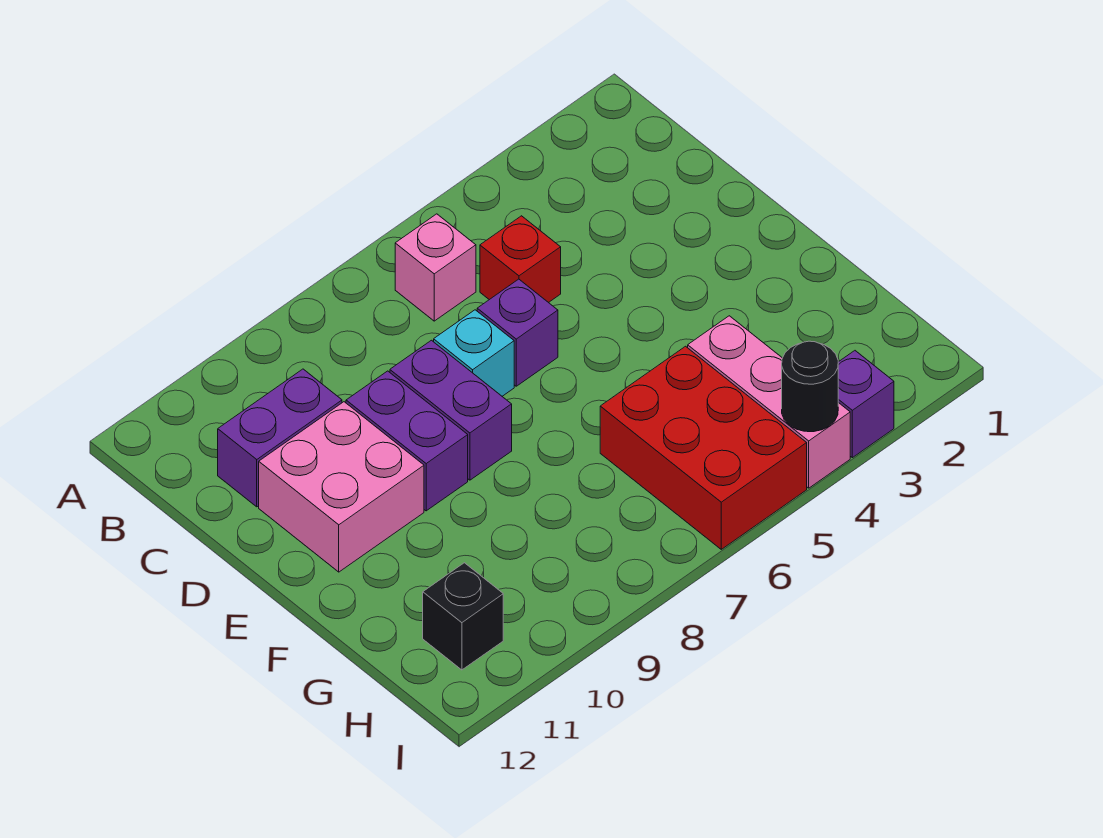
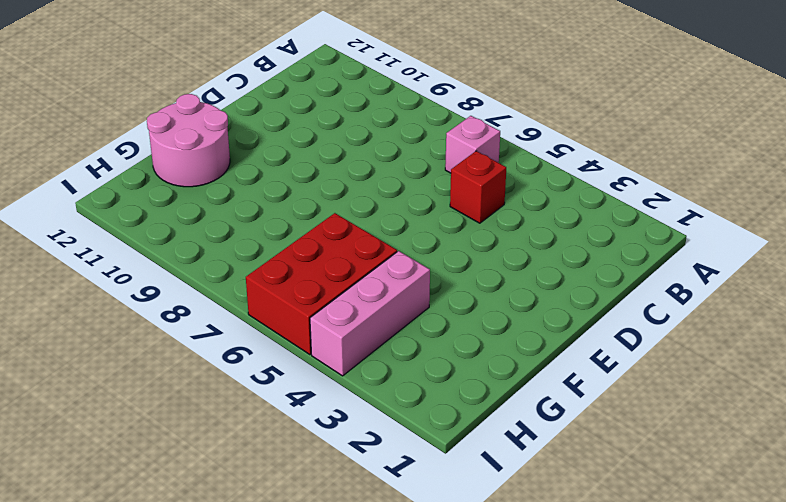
pink 2x2 round brick [147,94,230,187] -> none
none -> purple 1x2 brick [218,369,342,507]
none -> purple 1x1 brick [477,279,558,386]
none -> cyan 1x1 brick [434,310,514,396]

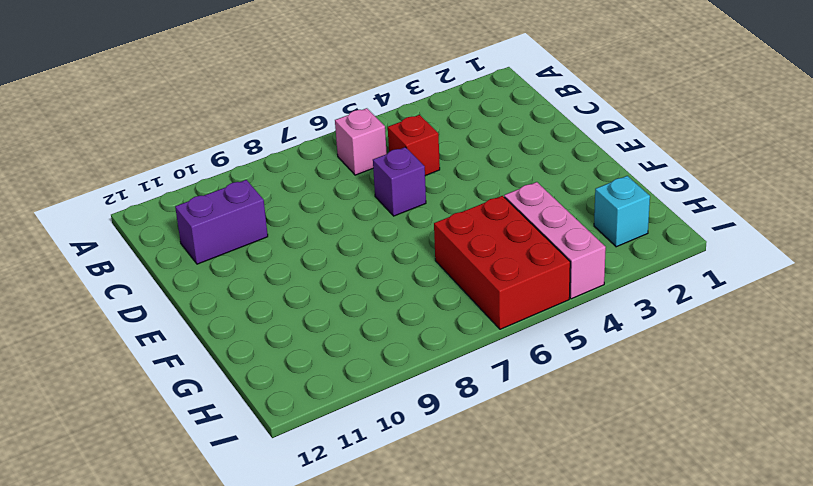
cyan 1x1 brick [594,176,650,247] -> cyan 1x1 brick moved to [434,310,514,396]
none -> purple 1x2 brick [390,340,512,480]
none -> purple 1x2 brick [346,371,468,511]
none -> pink 2x2 brick [259,402,424,572]

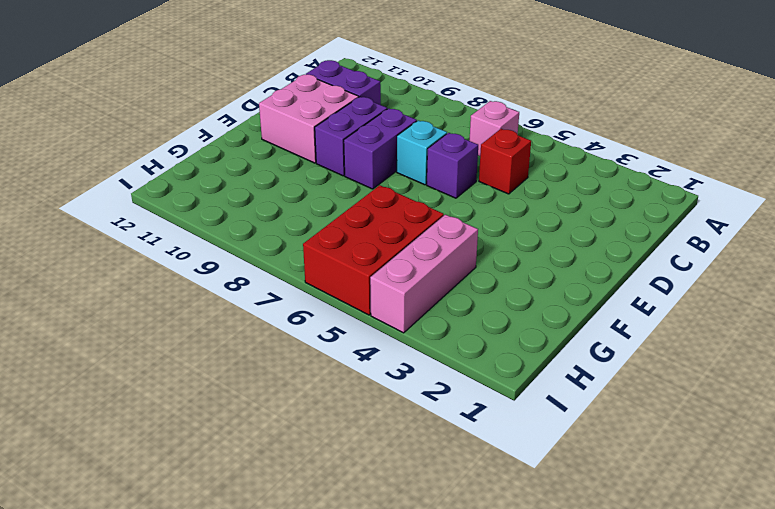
none -> black 1x1 brick [423,563,503,670]
none -> purple 1x1 brick [838,351,894,458]
none -> black 1x1 round brick [782,341,839,432]

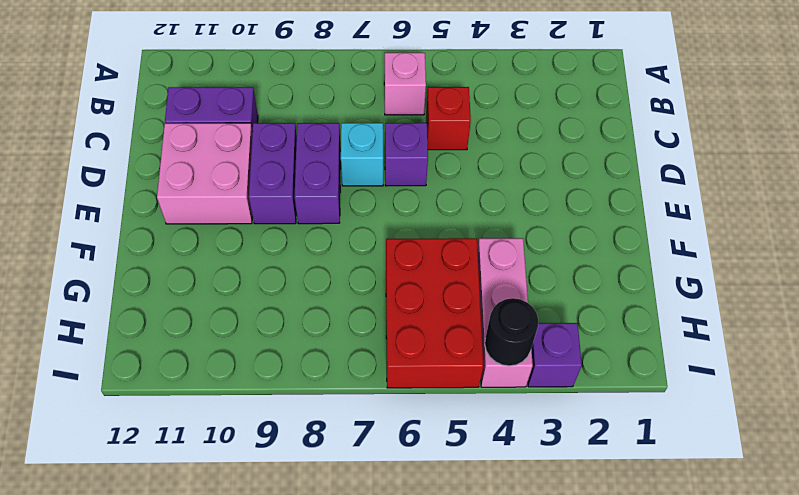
none -> black 1x1 brick [423,563,503,670]

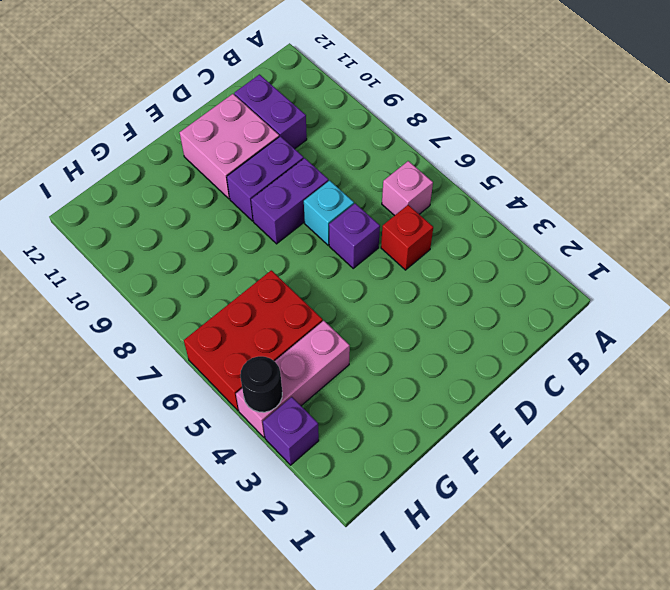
none -> black 1x1 brick [423,563,503,670]

